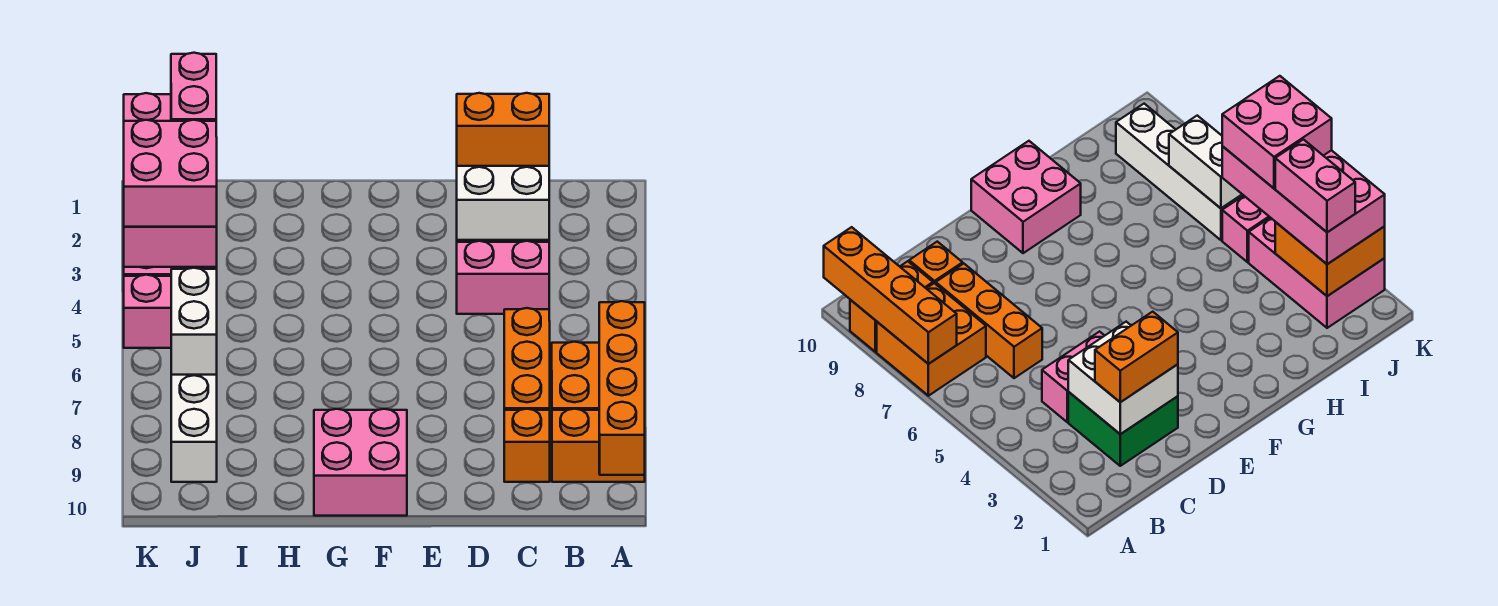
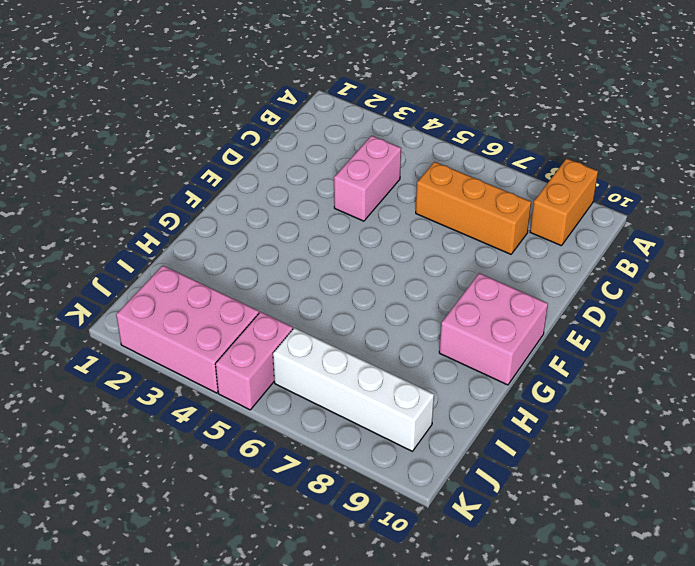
none -> orange 2x2 brick [552,342,599,410]
none -> green 2x2 brick [1068,392,1178,466]
none -> orange 1x1 brick [504,409,550,482]

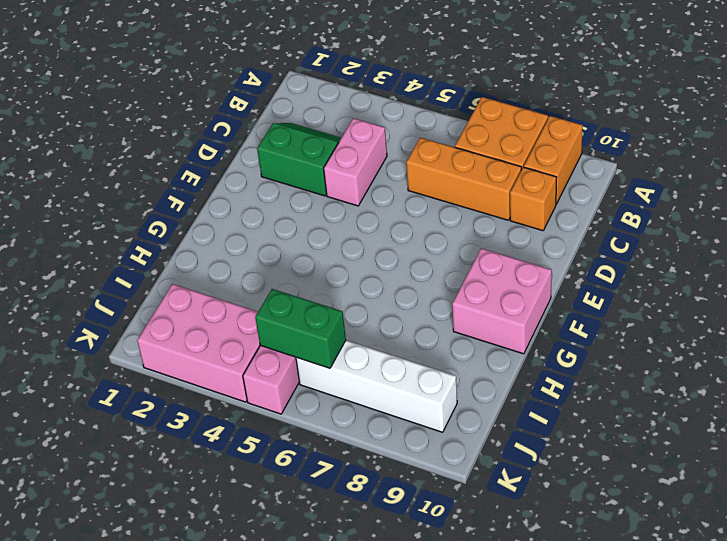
green 2x2 slope [257,123,341,196] -> green 2x2 brick [1068,392,1178,466]
green 1x2 brick [255,289,346,368] -> white 1x2 brick [171,268,217,375]
none -> orange 1x4 brick [599,301,645,475]
none -> white 2x2 brick [457,166,549,240]
none -> orange 2x2 brick [1275,222,1385,296]

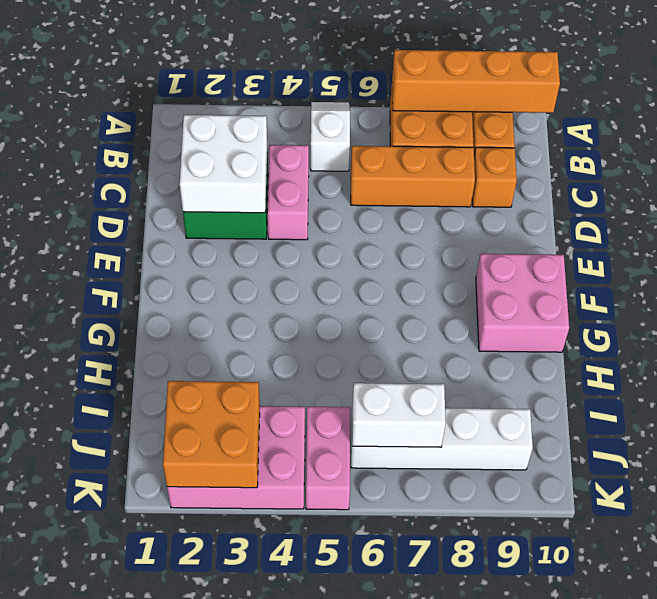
white 1x2 slope [311,102,350,171] -> none
none -> orange 1x2 brick [457,93,549,166]
none -> pink 2x4 brick [124,93,217,267]
none -> pink 1x2 brick [171,53,216,121]

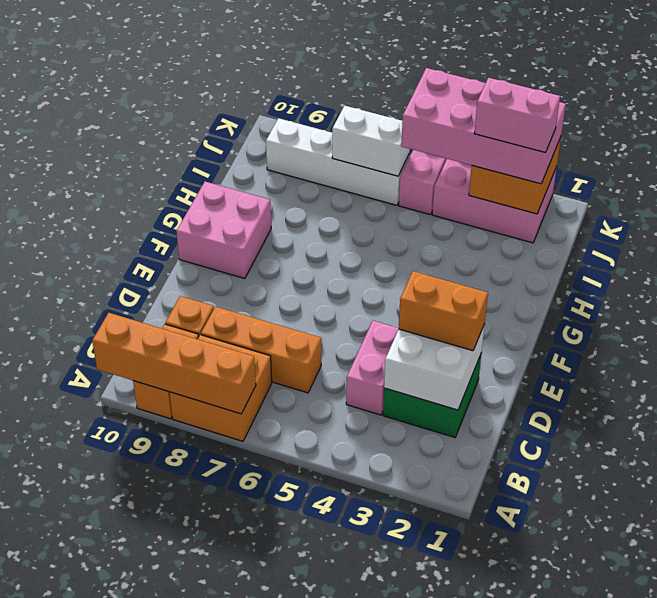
orange 1x2 brick [399,271,488,351] -> orange 1x2 brick turned to [457,93,549,166]
none -> pink 2x2 brick [124,120,217,227]

